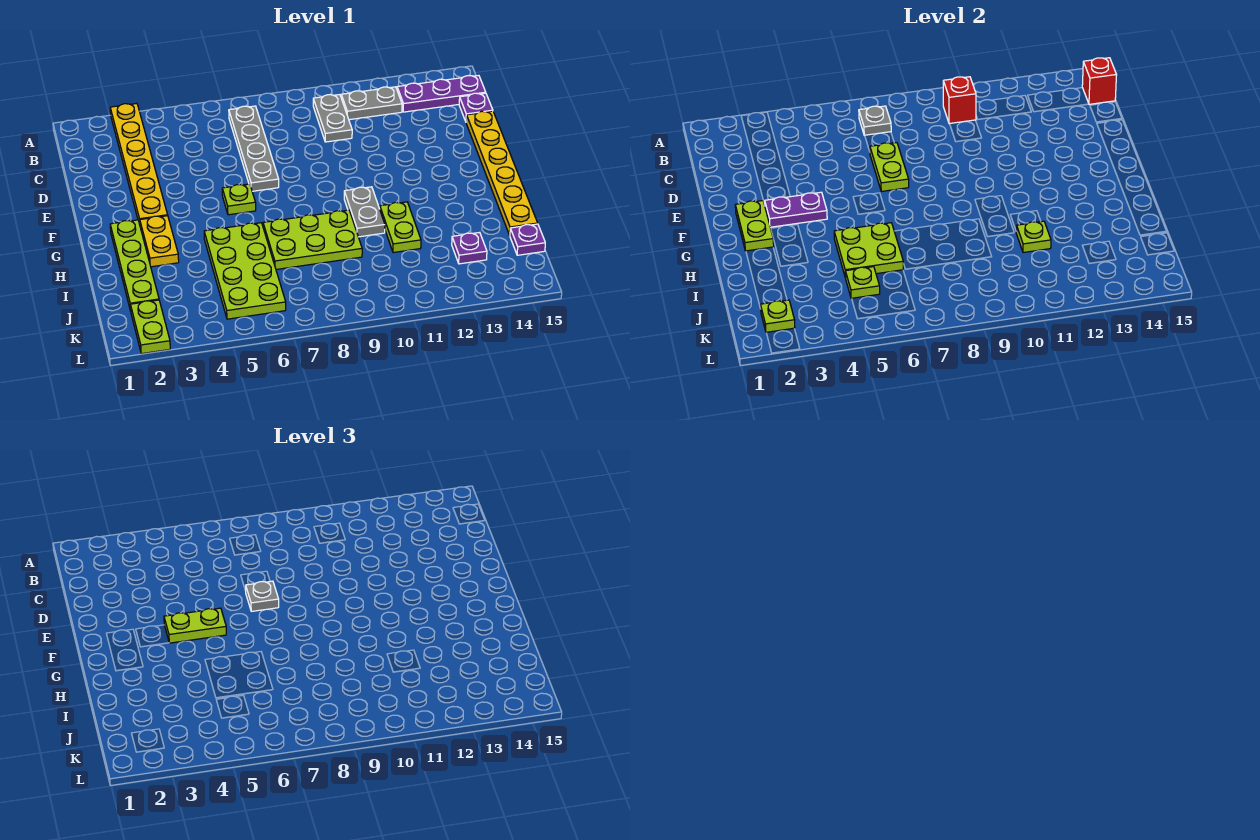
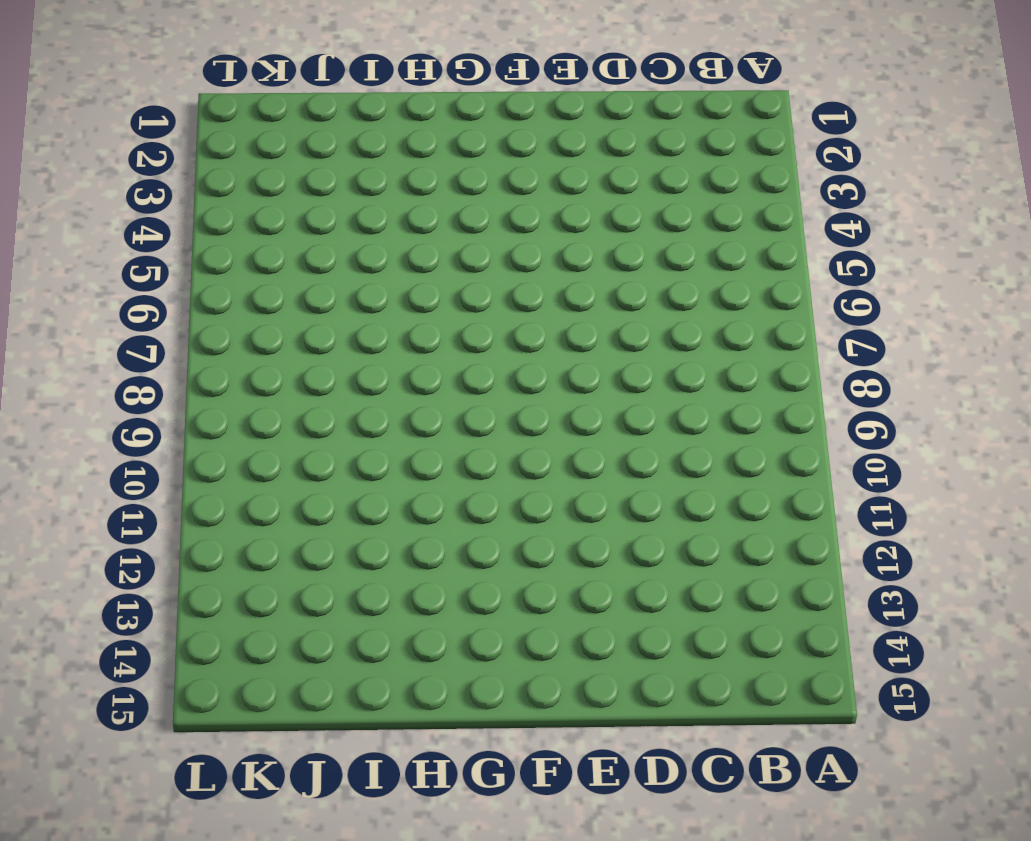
none -> yellow 1x6 plate [110,104,168,224]
none -> grey 1x4 plate [229,106,279,191]
none -> grey 1x2 plate [313,95,352,142]

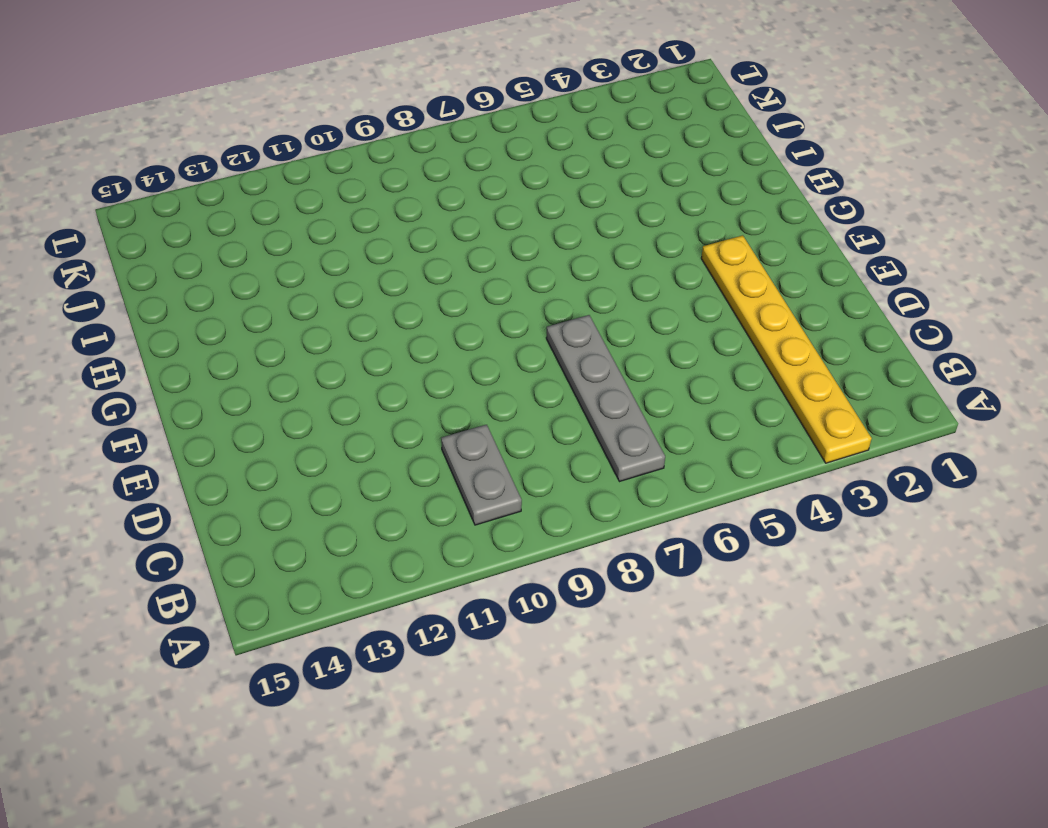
none -> grey 1x2 plate [341,87,402,120]
none -> purple 1x3 plate [397,75,486,112]
none -> purple 1x1 plate [459,93,493,121]

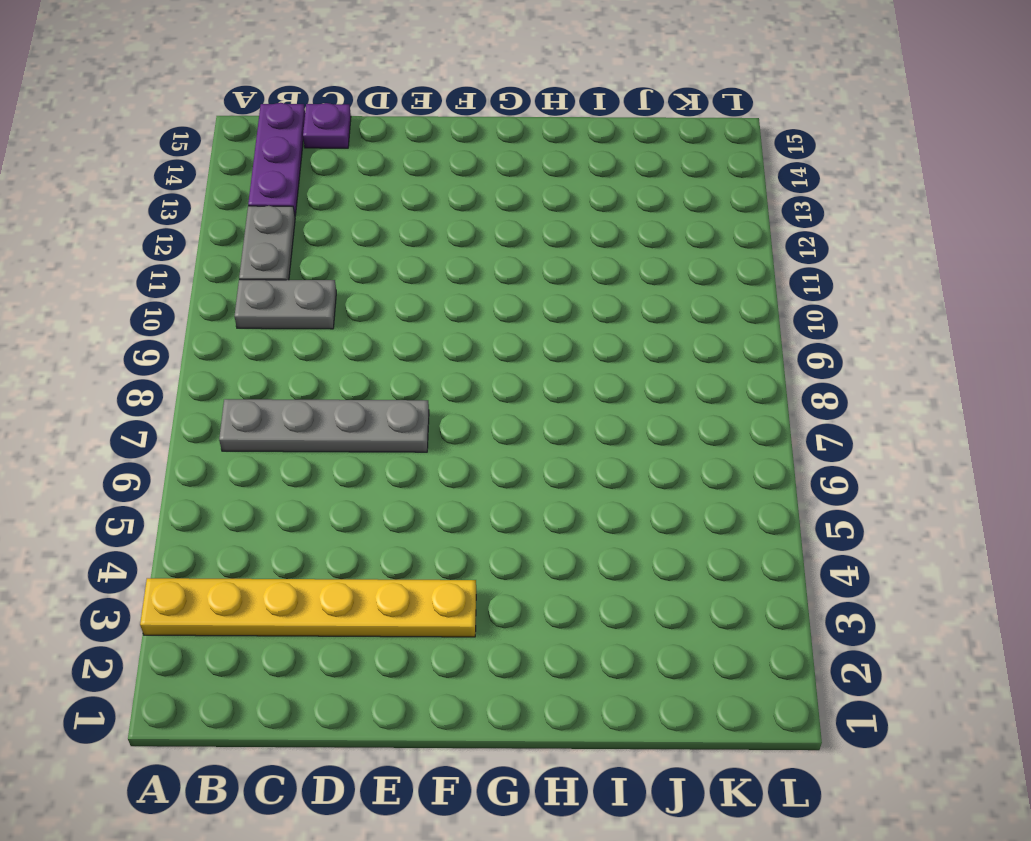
none -> yellow 1x6 plate [466,111,538,235]
none -> lime 1x1 plate [222,184,256,215]
none -> lime 1x4 plate [110,220,159,311]

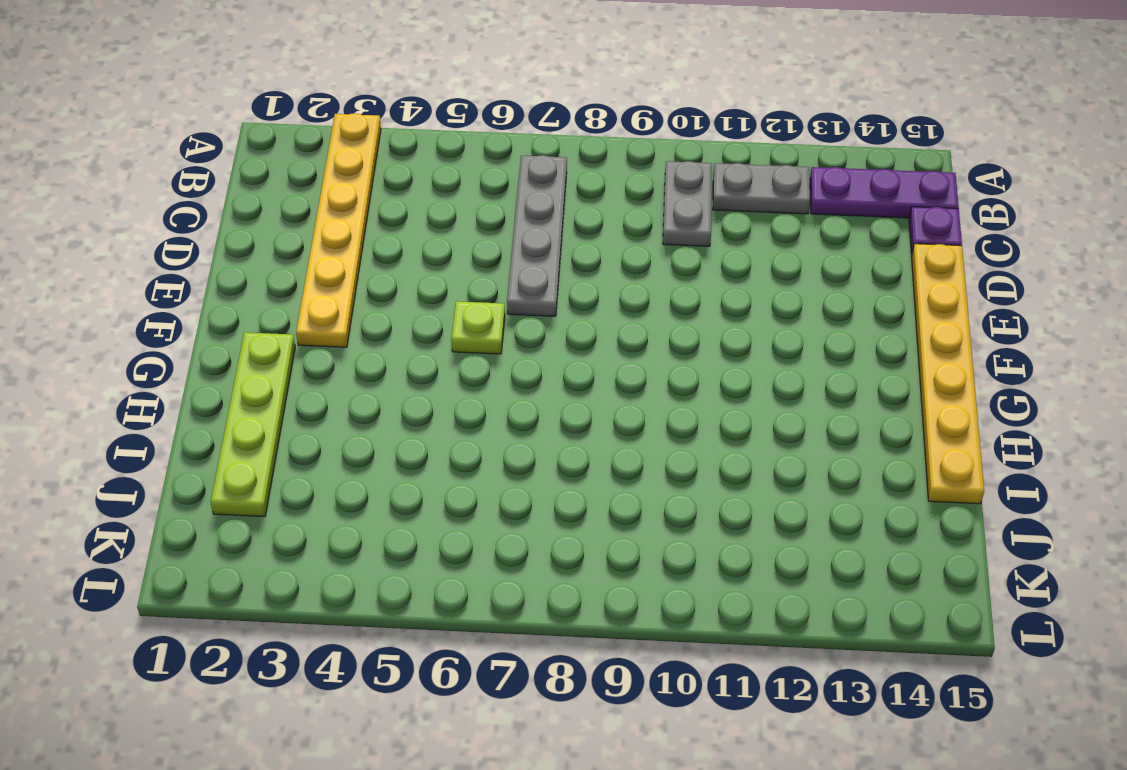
none -> yellow 1x2 plate [140,216,179,267]
none -> grey 1x2 plate [344,187,385,237]
none -> lime 2x4 plate [204,223,286,319]

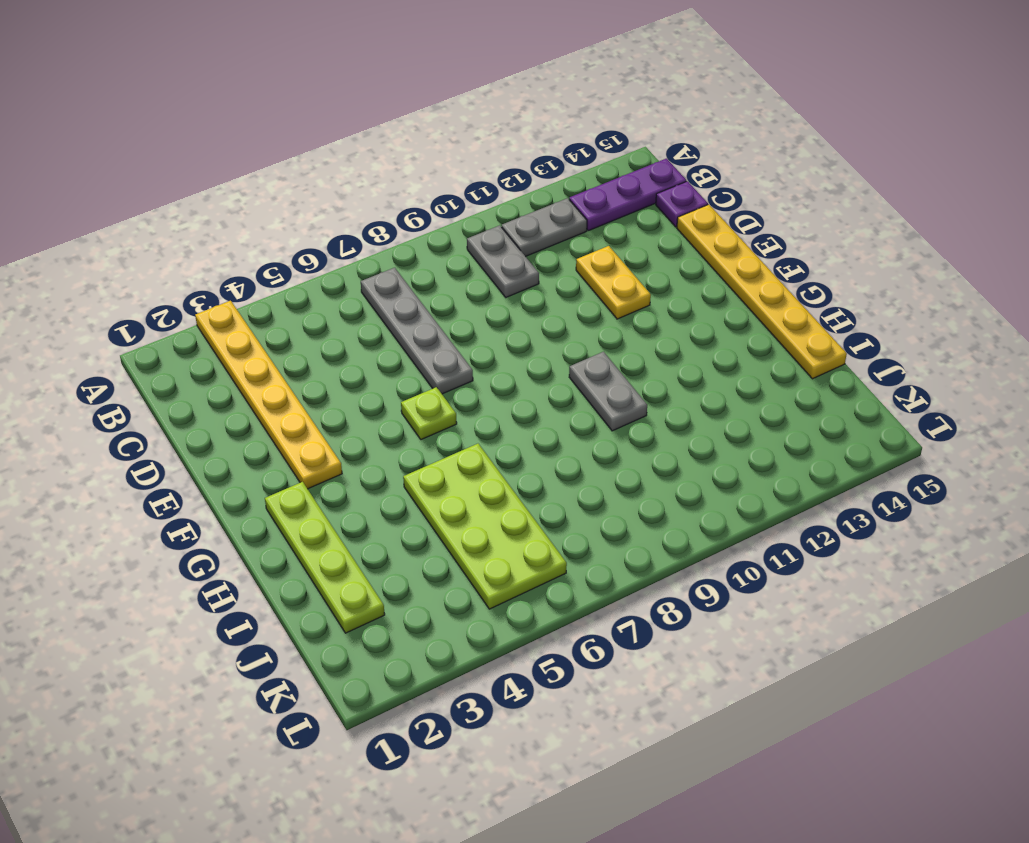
yellow 1x2 plate [576,246,651,319] -> yellow 1x2 plate moved to [140,216,179,267]
none -> lime 2x3 plate [263,210,362,270]
none -> lime 1x2 plate [380,202,421,253]
none -> purple 1x1 plate [452,232,487,264]

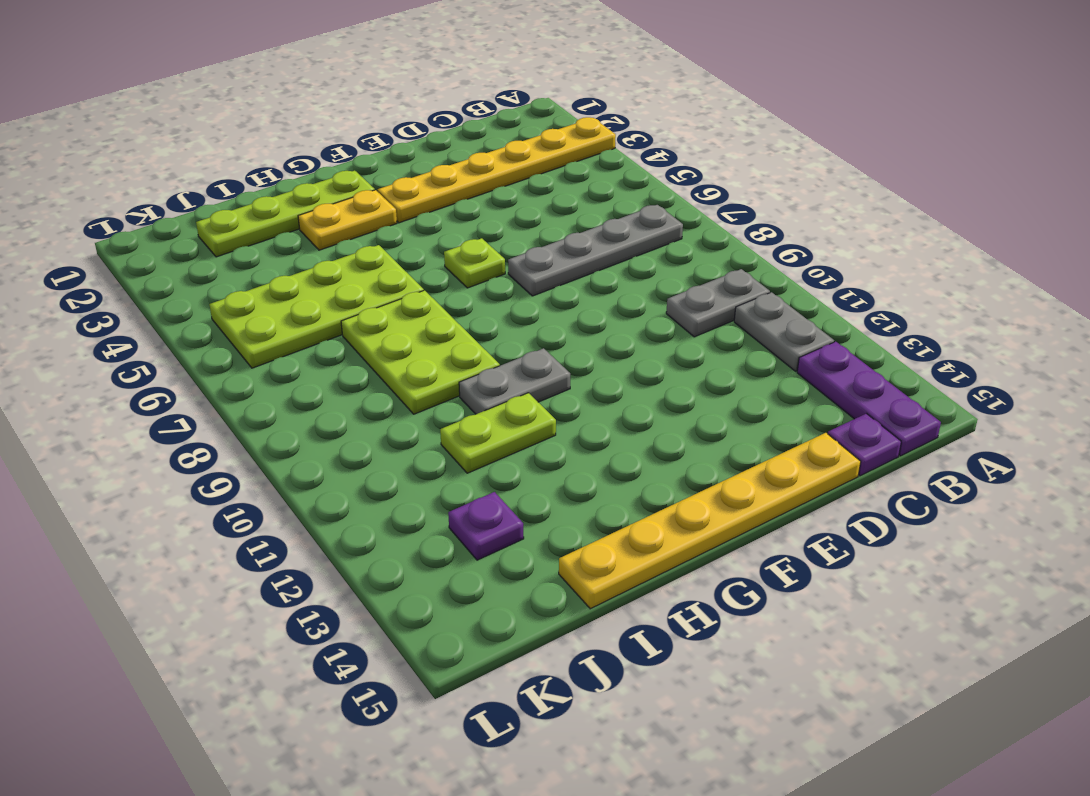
none -> purple 1x1 plate [510,224,545,255]
none -> lime 1x2 plate [130,300,170,354]
none -> grey 1x1 plate [859,106,891,136]

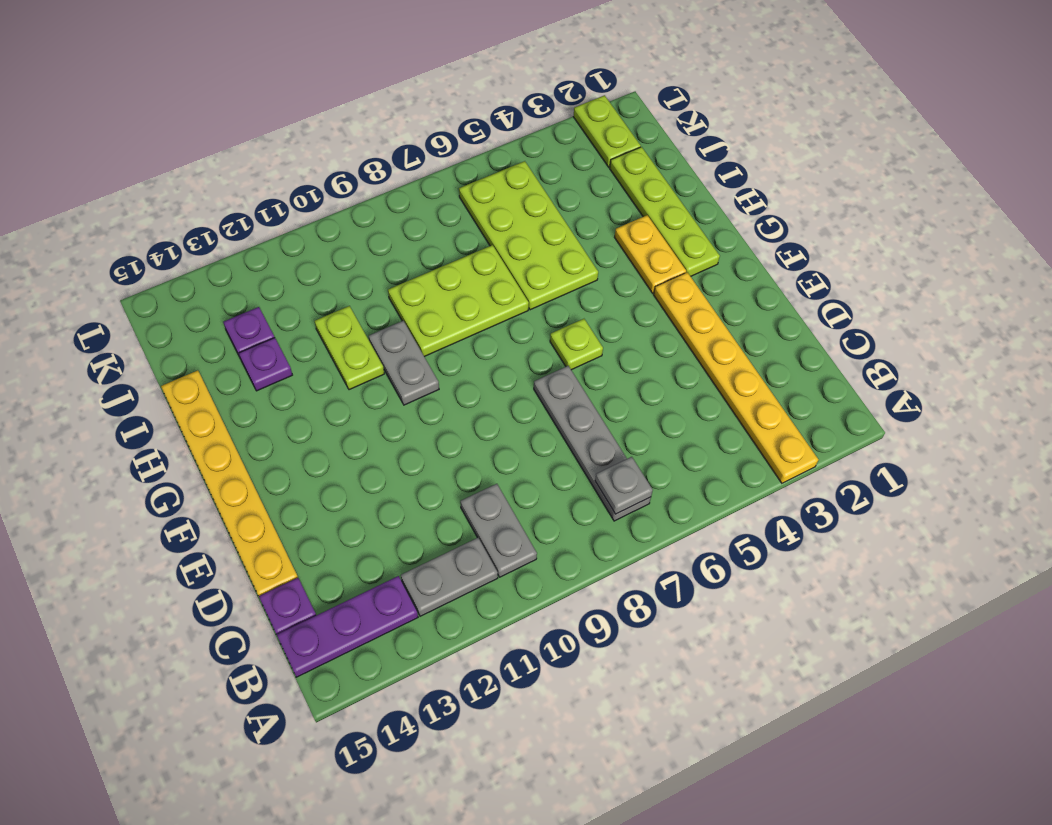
purple 1x1 plate [239,338,292,391] -> purple 1x1 plate moved to [510,224,545,255]
none -> red 1x1 brick [943,77,976,124]
none -> red 1x1 brick [1082,58,1116,104]
none -> lime 1x2 plate [870,143,909,191]

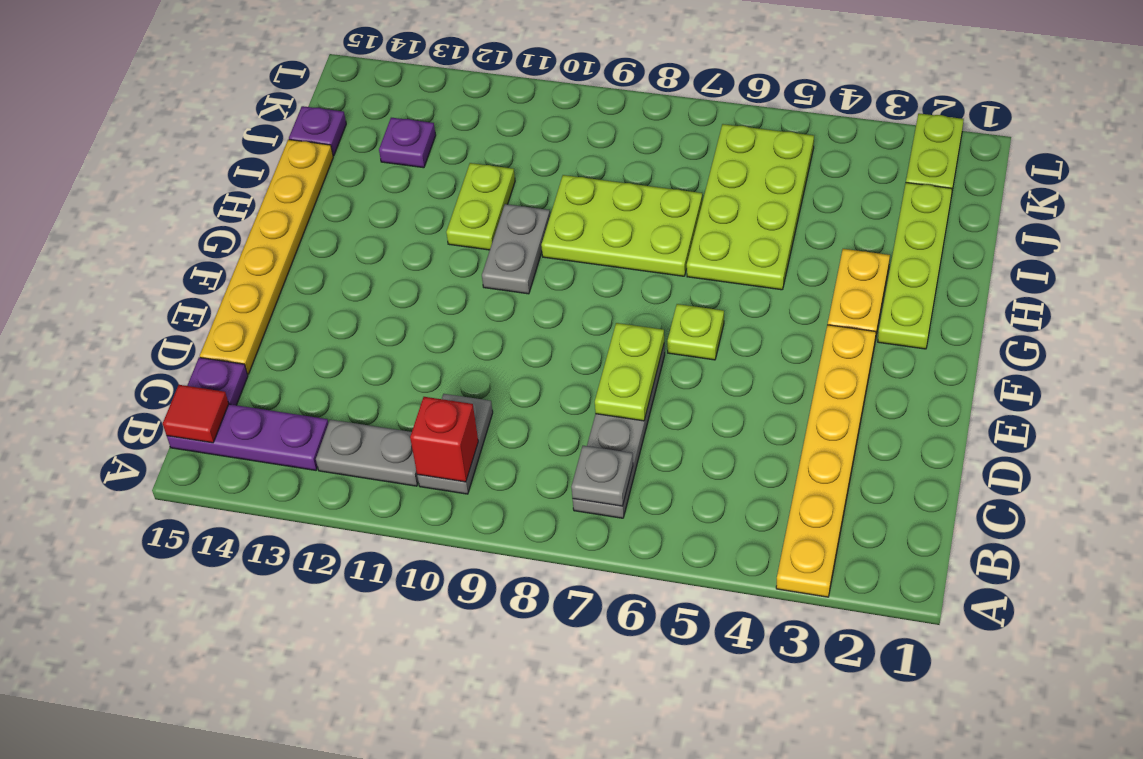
red 1x1 tile [163,385,229,443] -> red 1x1 brick [1082,58,1116,104]
none -> lime 1x2 plate [735,201,774,251]
none -> purple 1x2 plate [765,192,827,227]
none -> lime 2x2 plate [834,223,903,278]

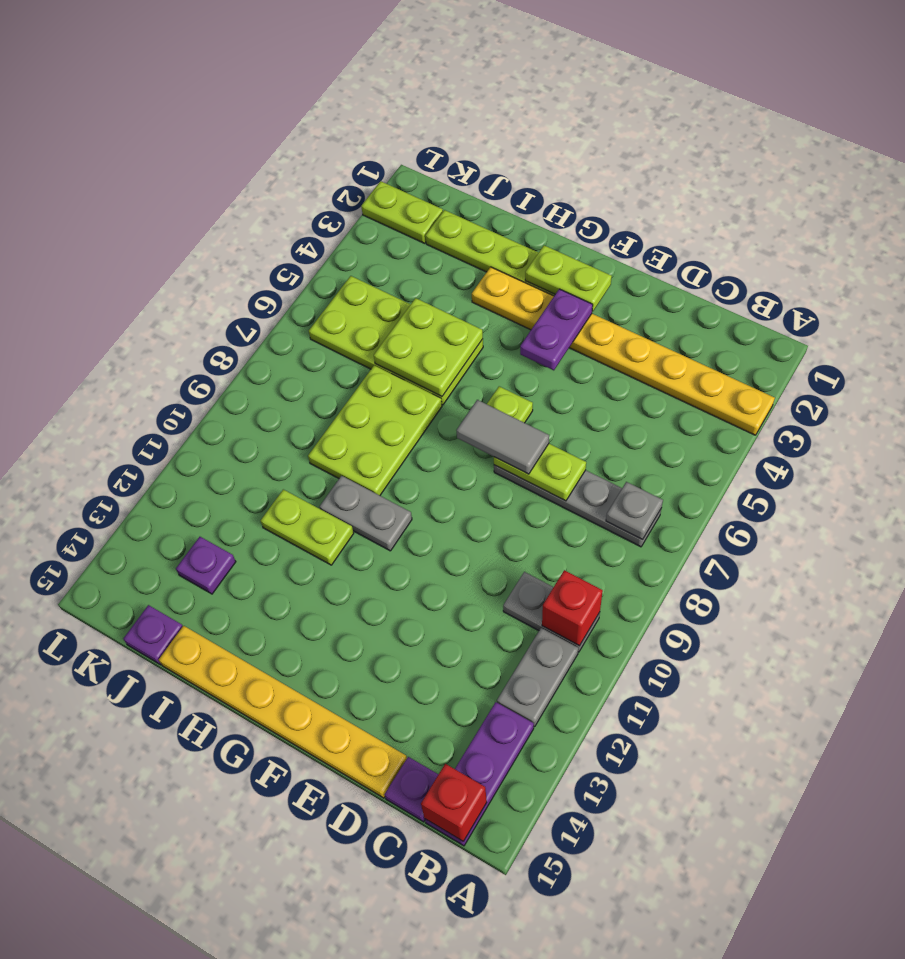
grey 1x2 tile [456,400,549,474] -> grey 1x1 plate [246,581,279,611]
none -> lime 1x1 plate [1016,221,1051,253]
none -> lime 1x1 plate [845,267,880,299]
none -> lime 1x1 plate [761,300,795,332]

